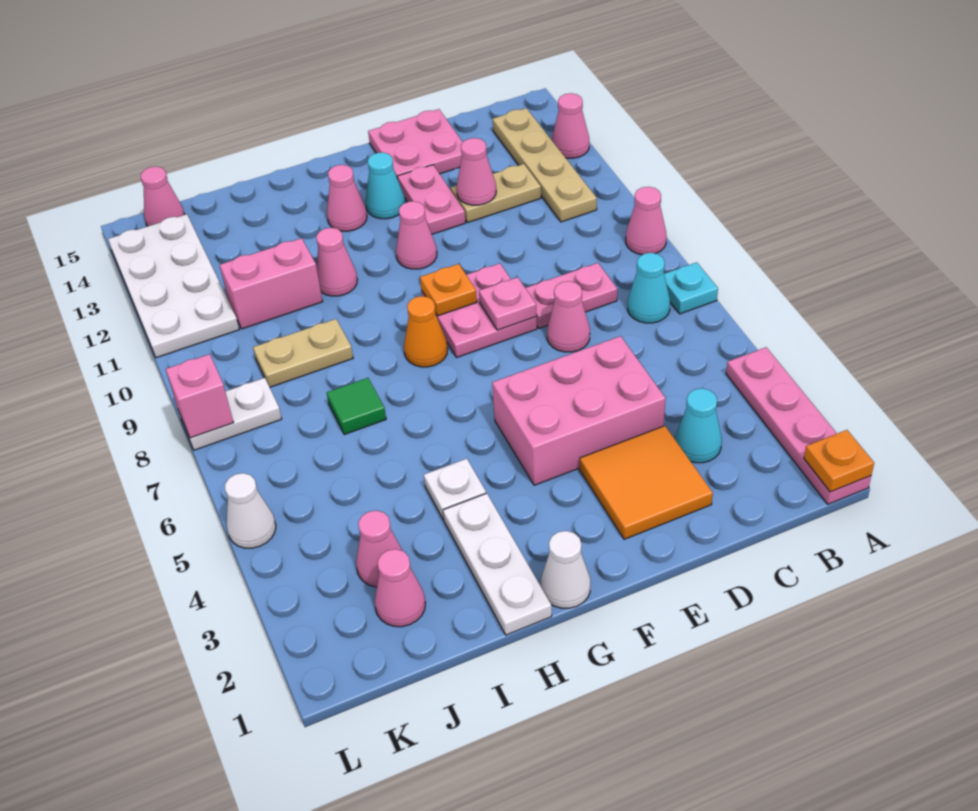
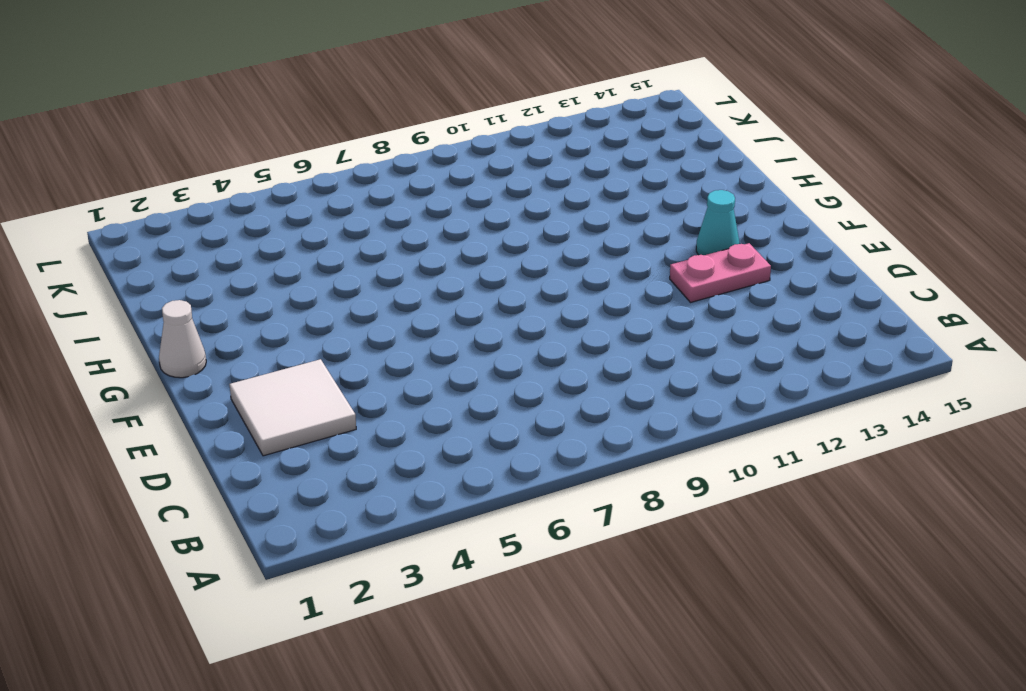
white 2x2 tile [230,359,356,456] -> orange 2x2 tile [580,426,713,539]
none -> pink 1x4 plate [726,347,871,504]
none -> cyan 1x1 plate [664,262,718,314]
none -> pink 1x1 cone [626,187,667,255]
none -> pink 1x1 cone [552,93,589,158]

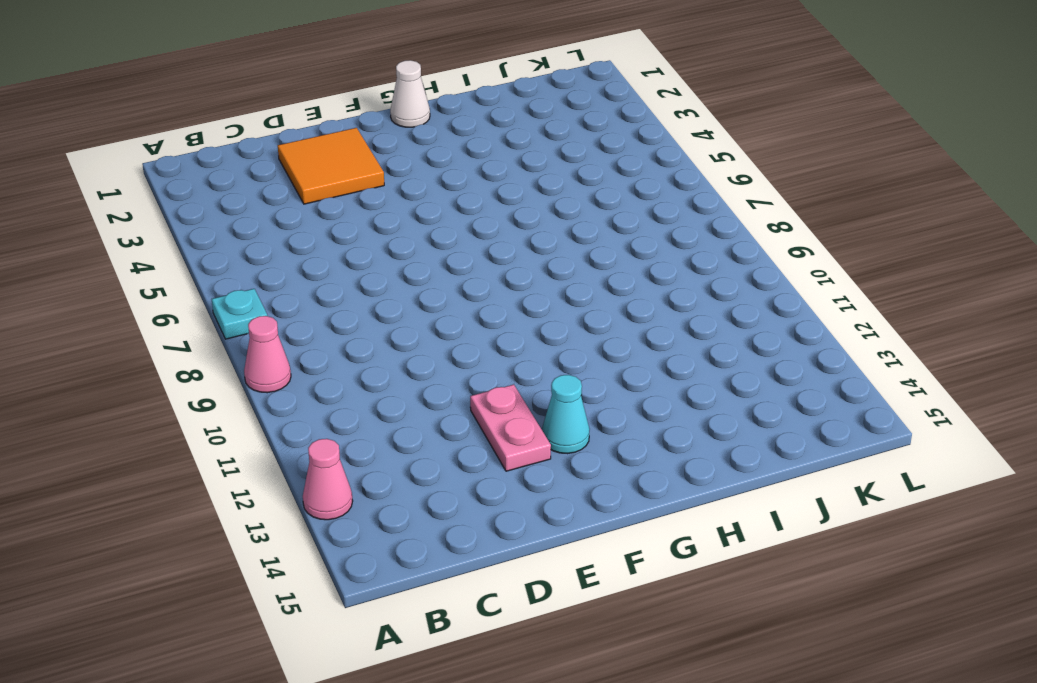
none -> pink 1x4 plate [726,347,871,504]
none -> cyan 1x1 cone [628,253,670,323]
none -> tan 1x4 plate [493,108,597,222]
none -> cyan 1x1 cone [675,388,722,463]

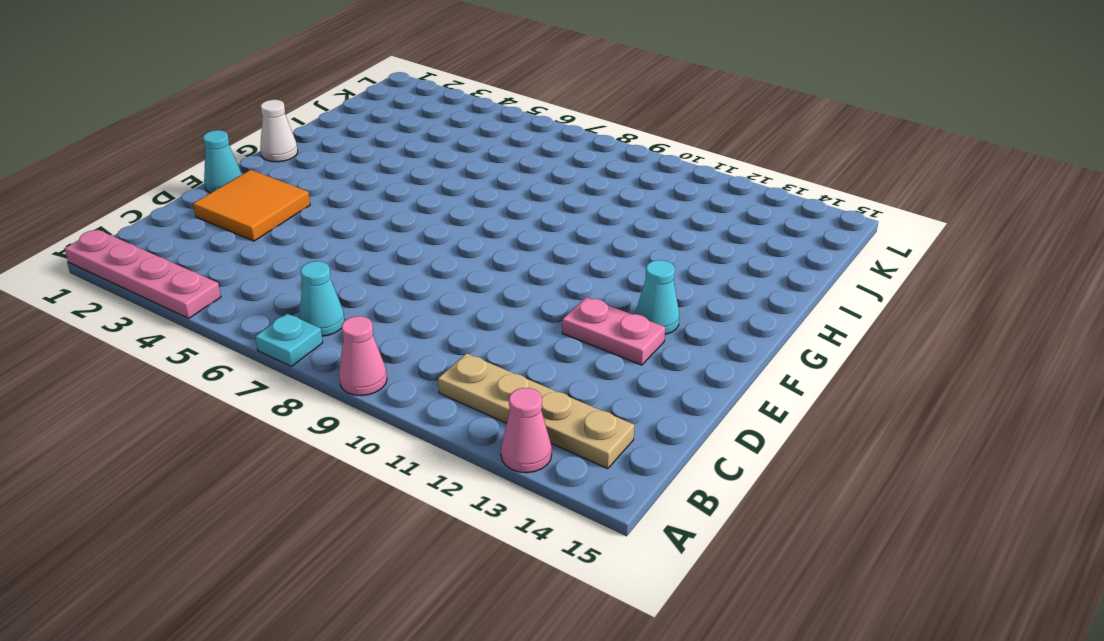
cyan 1x1 cone [203,130,242,193] -> cyan 1x1 cone moved to [675,388,722,463]
none -> pink 1x2 plate [526,263,617,328]
none -> tan 1x2 plate [451,164,541,223]
none -> pink 2x3 brick [492,336,666,485]
none -> pink 1x1 cone [547,281,590,352]

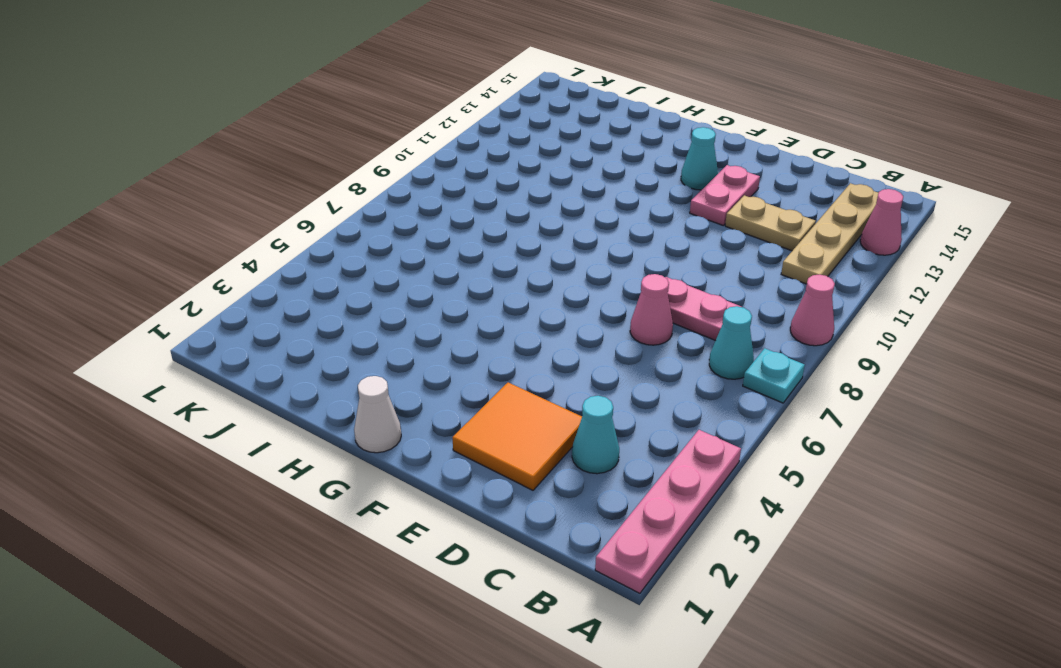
none -> pink 2x3 brick [492,336,666,485]
none -> pink 2x2 plate [368,109,463,176]
none -> pink 2x2 plate [421,263,537,358]
none -> pink 1x1 cone [396,201,437,269]

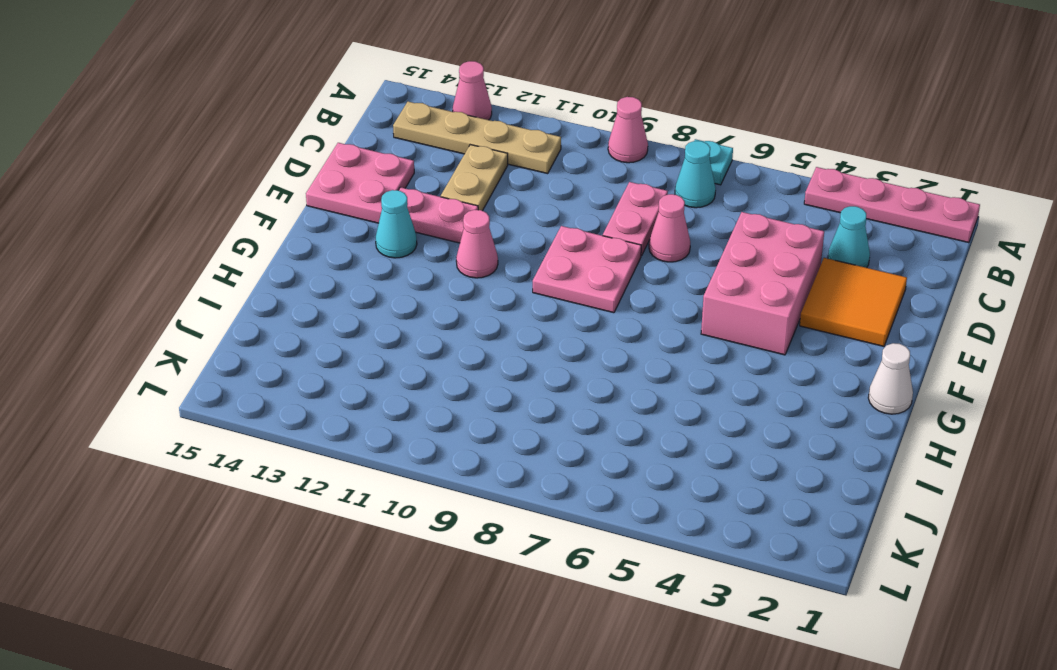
none -> orange 1x1 cone [404,296,448,367]
none -> pink 1x1 cone [327,165,367,231]
none -> white 1x3 plate [443,493,552,635]
none -> white 1x1 plate [424,459,486,520]

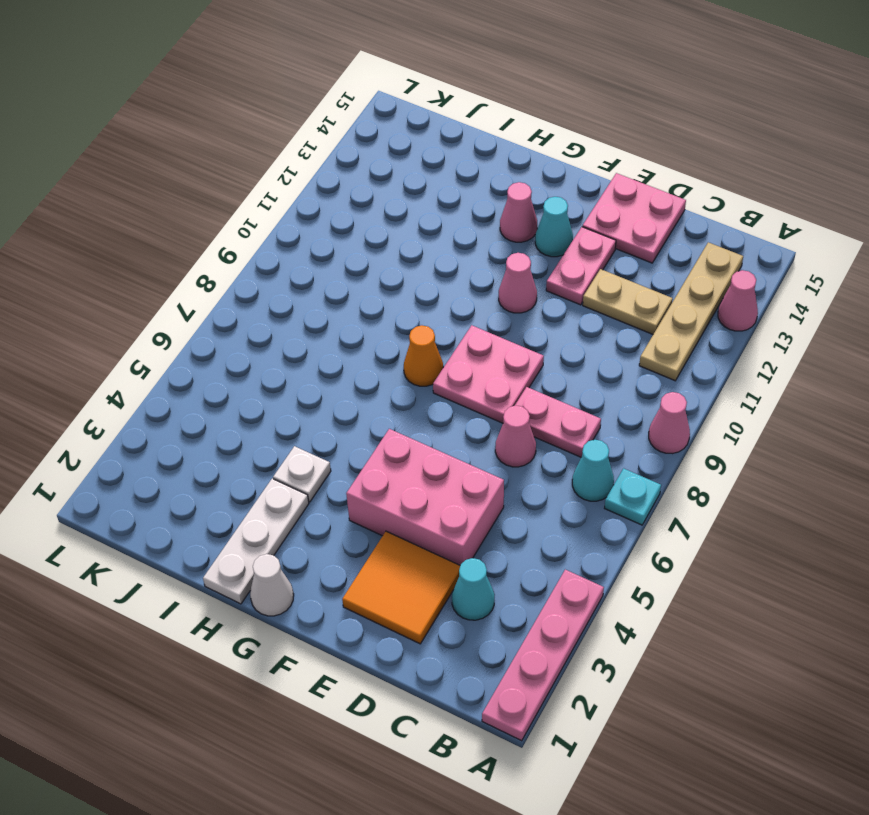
none -> pink 1x1 cone [316,228,358,296]
none -> green 1x1 tile [327,378,386,435]
none -> tan 1x2 plate [253,319,353,387]
none -> pink 1x2 brick [220,238,323,329]

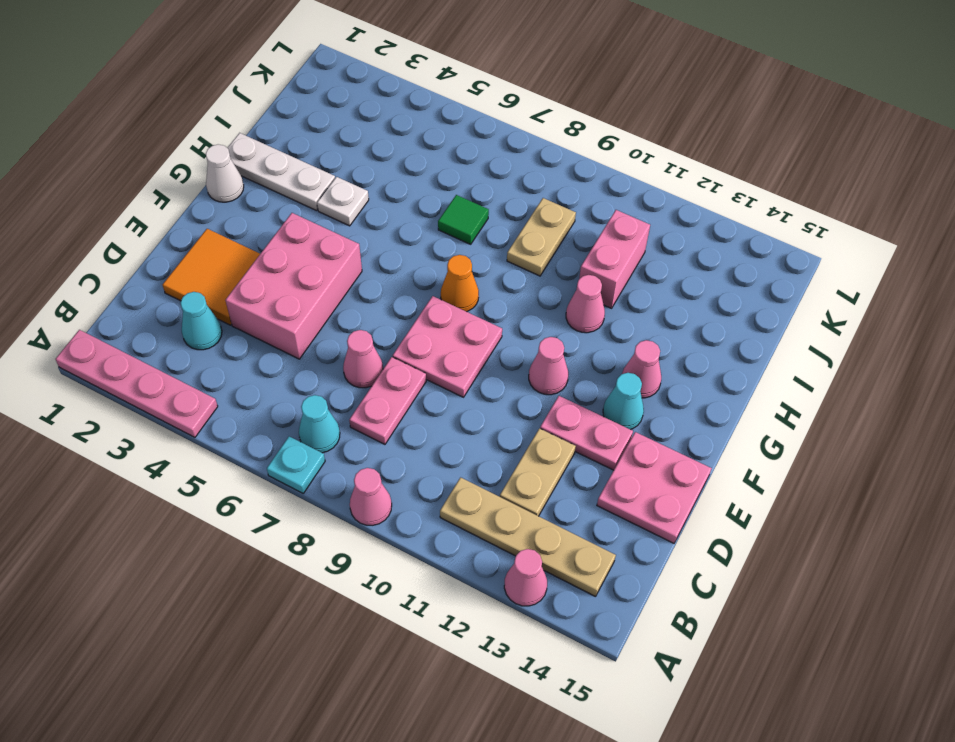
none -> pink 1x1 cone [375,549,425,627]
none -> pink 1x1 cone [356,511,402,587]
none -> white 1x2 plate [179,378,282,450]
none -> white 2x4 plate [108,214,239,358]

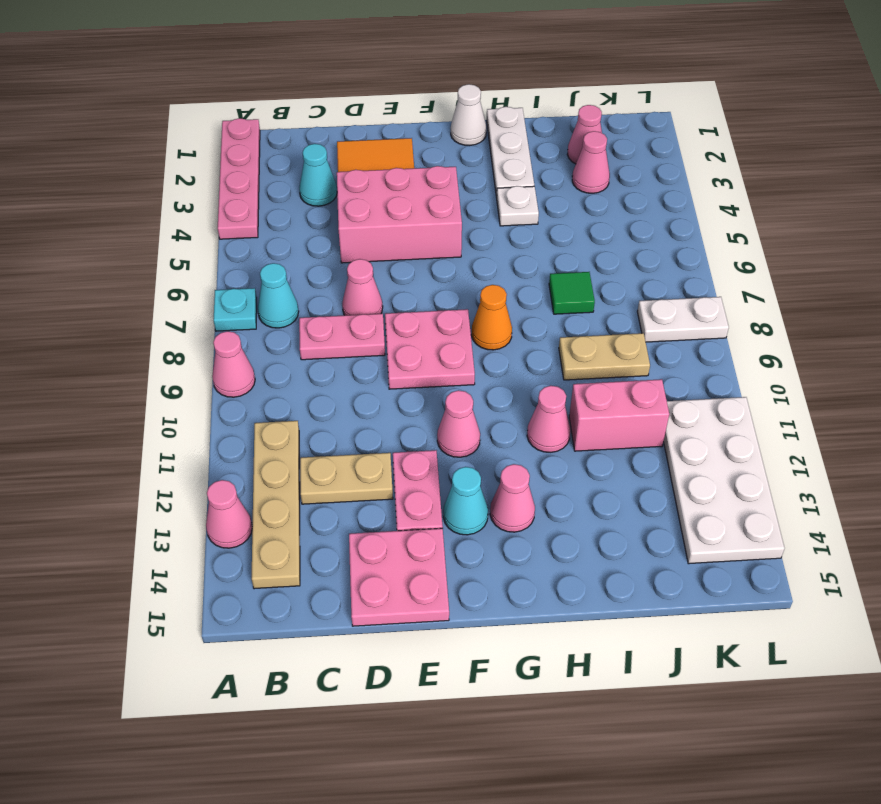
none -> pink 1x1 cone [141,166,184,226]
none -> white 1x1 cone [225,473,276,548]
none -> orange 1x1 plate [804,430,874,492]
none -> pink 1x1 cone [457,138,496,205]

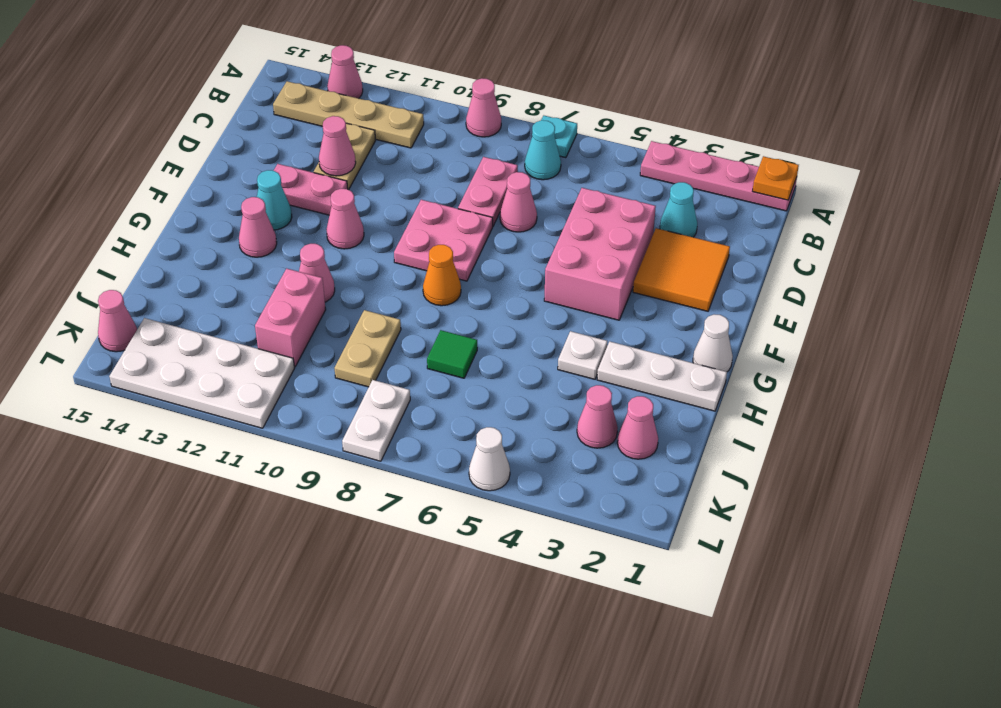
none -> pink 2x2 plate [368,109,463,176]
none -> pink 1x1 plate [479,277,537,330]
none -> orange 1x1 plate [420,264,477,316]
none -> pink 1x1 brick [166,354,234,438]

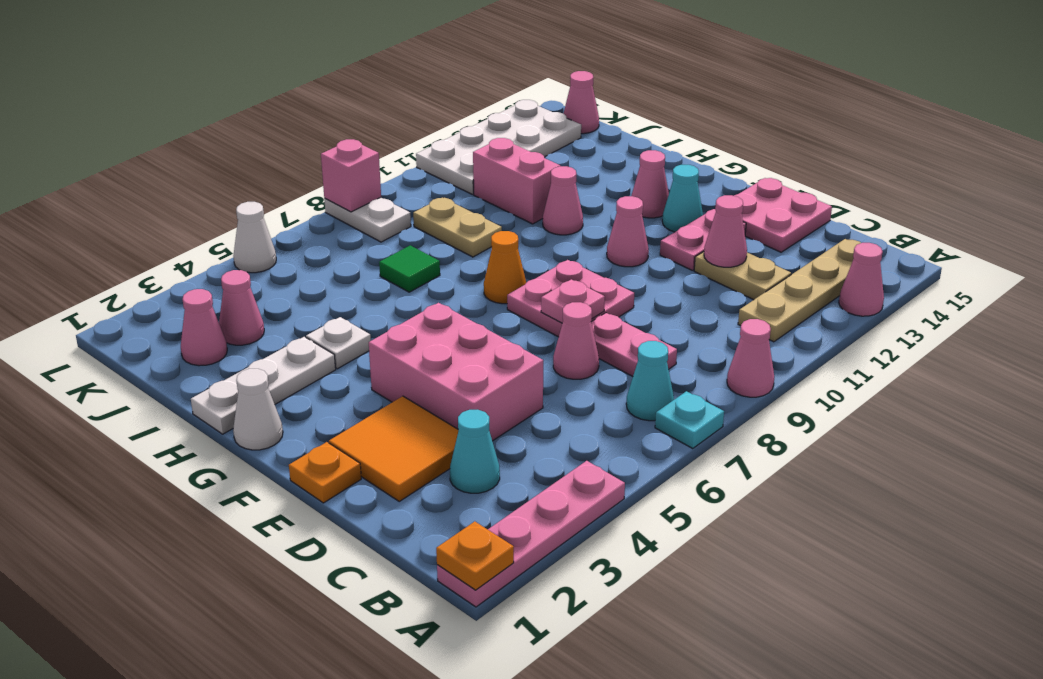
orange 1x1 plate [289,442,361,503] -> orange 1x1 plate moved to [420,264,477,316]

